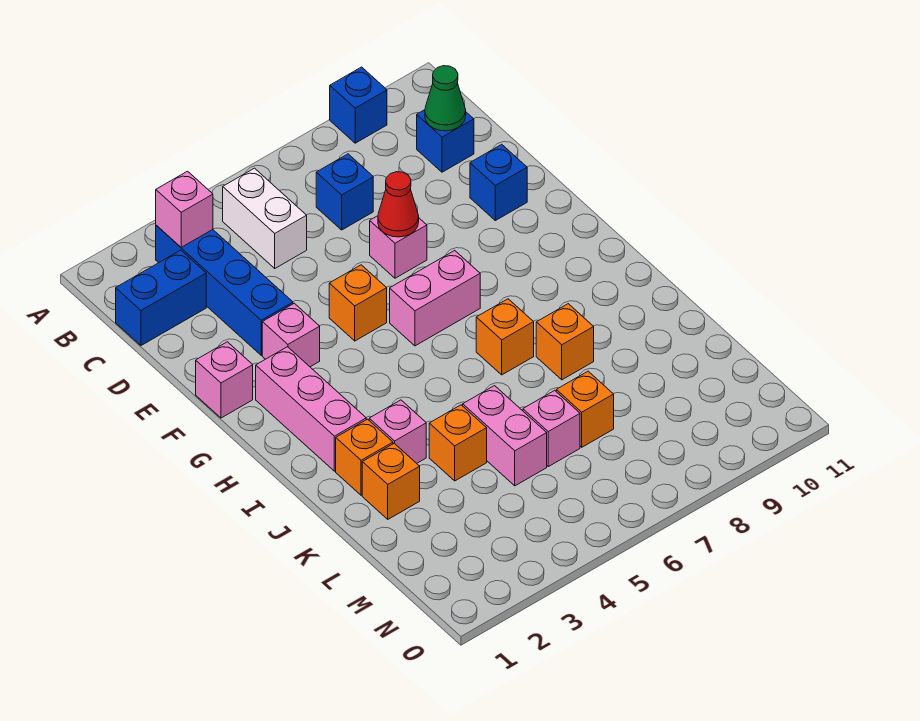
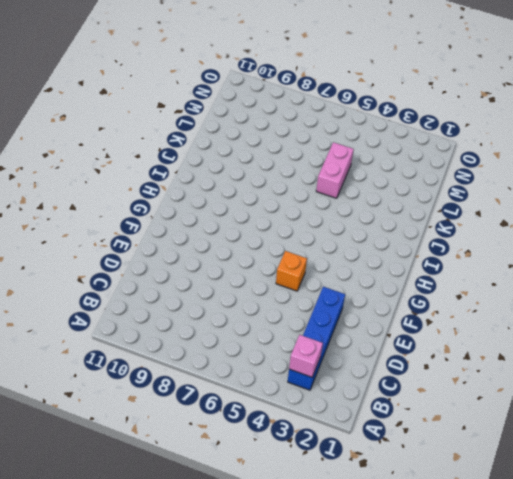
none -> blue 1x1 brick [330,67,387,143]
none -> white 1x2 brick [223,168,307,268]
none -> blue 1x2 brick [116,250,206,345]

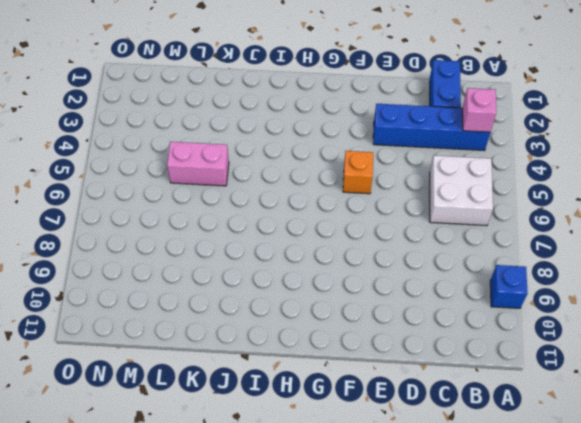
white 2x2 brick [430,155,493,226] -> white 1x2 brick [223,168,307,268]
none -> blue 1x1 brick [316,154,373,230]
none -> blue 1x1 brick [417,110,474,172]
none -> pink 1x1 brick [370,216,427,278]

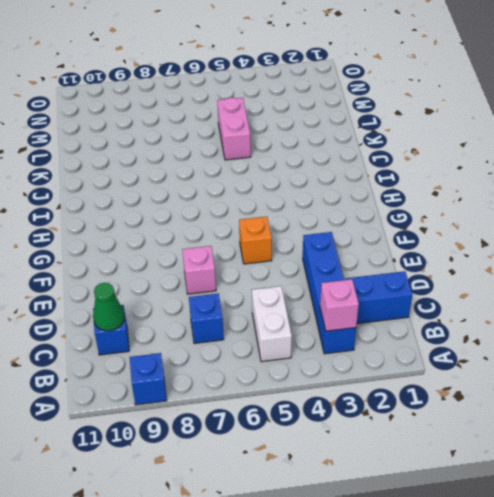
none -> blue 1x1 brick [470,144,527,221]
none -> pink 1x1 brick [196,342,253,418]
none -> pink 1x1 brick [262,303,320,367]

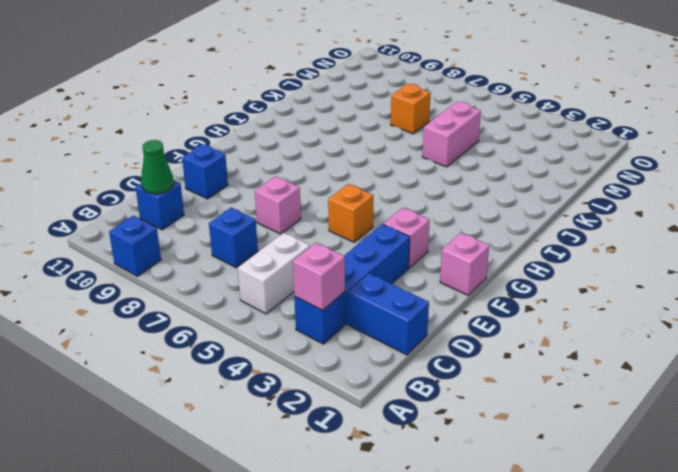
none -> pink 1x3 brick [256,347,366,471]
none -> pink 1x2 brick [390,251,480,346]
none -> orange 1x1 brick [476,299,534,375]

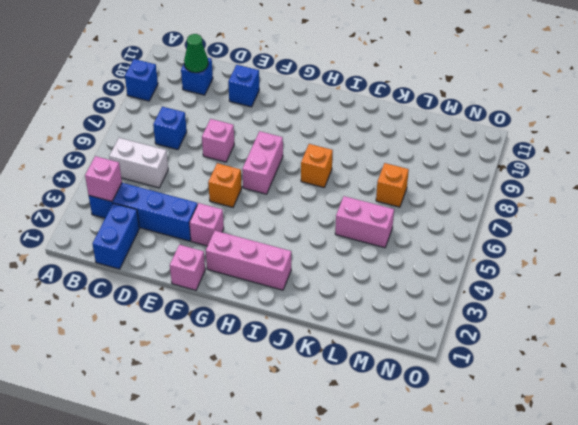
none -> orange 1x1 brick [336,419,393,495]
none -> pink 1x1 brick [369,400,426,463]
none -> orange 1x1 brick [536,304,594,380]

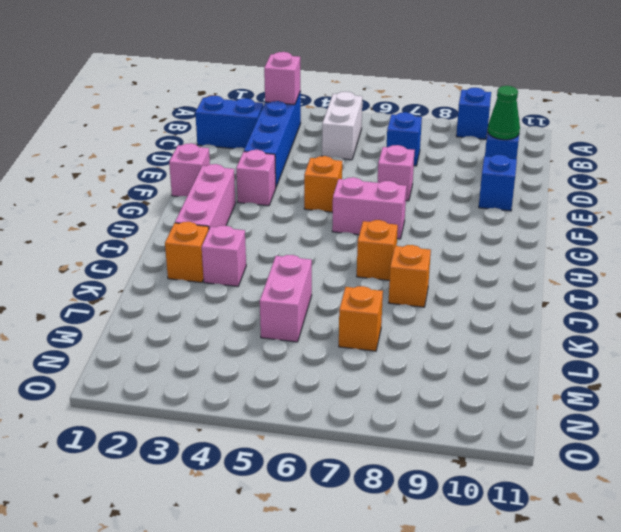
none -> orange 1x1 brick [362,443,420,519]
none -> orange 1x1 brick [429,405,487,481]
none -> pink 1x1 brick [523,390,580,467]

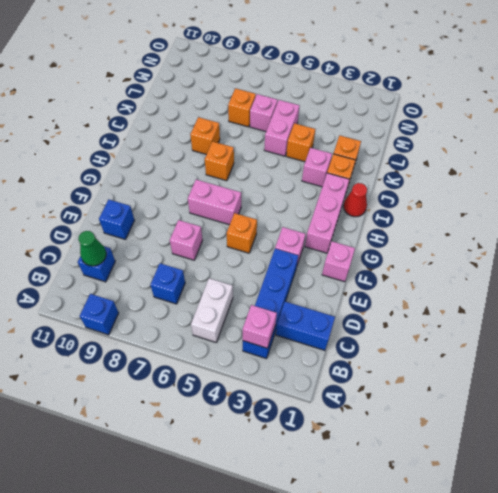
red 1x1 cone [344,183,367,217] -> red 1x1 cone moved to [378,172,419,237]

